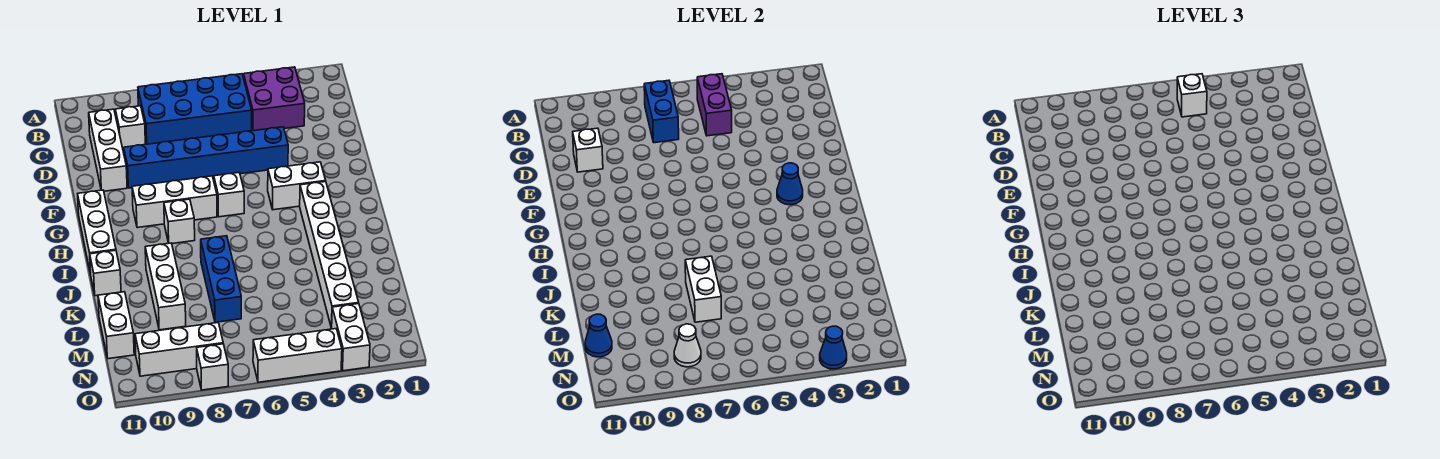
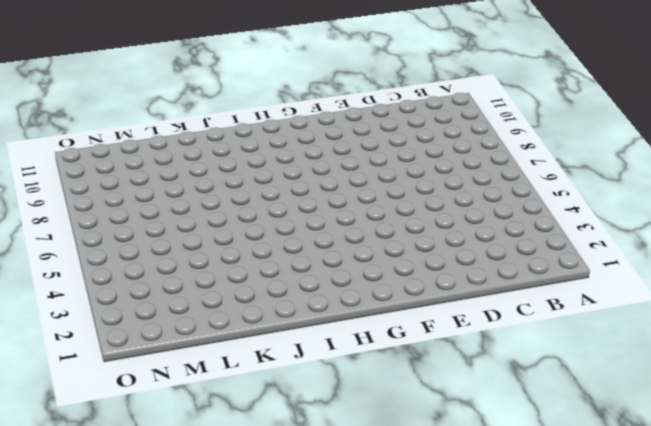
none -> purple 2x2 brick [244,67,305,131]
none -> blue 2x4 brick [138,74,252,144]
none -> white 1x1 brick [115,106,145,149]

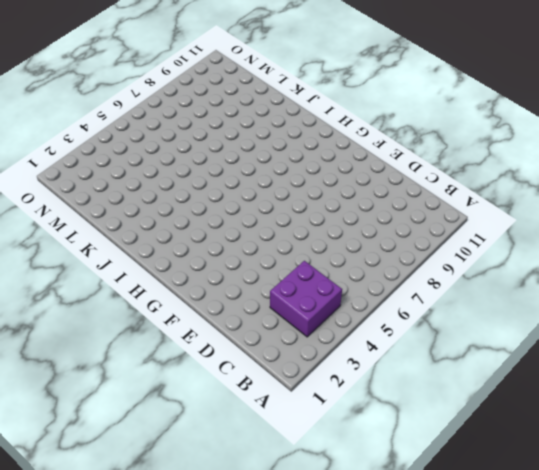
none -> blue 2x4 brick [138,74,252,144]
none -> white 1x1 brick [115,106,145,149]
none -> white 1x3 brick [89,109,127,191]

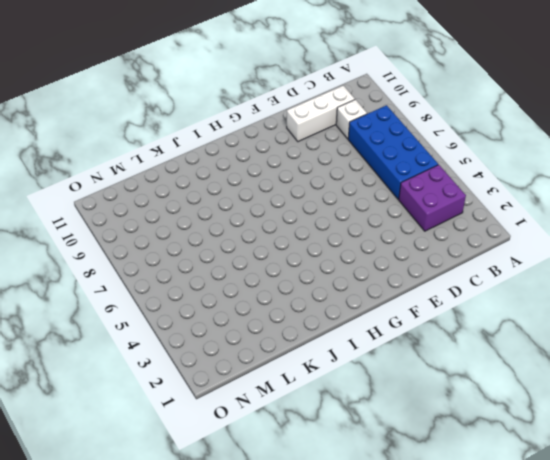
none -> blue 1x6 brick [124,127,288,188]
none -> white 1x2 brick [268,162,326,210]
none -> white 1x1 brick [214,173,244,217]

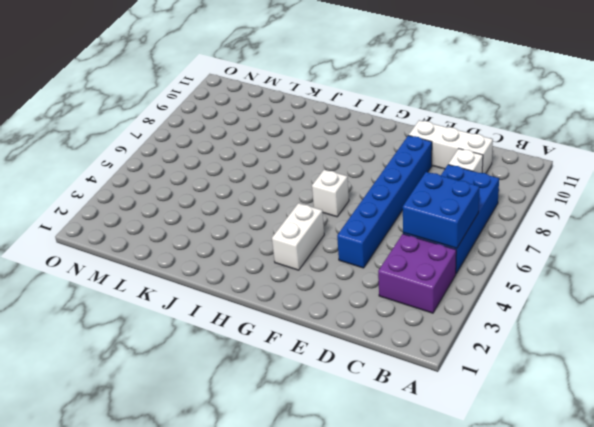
blue 2x2 brick [403,172,479,248] -> purple 1x2 brick [697,74,732,136]
none -> white 1x3 brick [132,176,217,228]
none -> white 1x3 brick [78,190,116,273]
none -> white 1x6 brick [300,182,359,328]

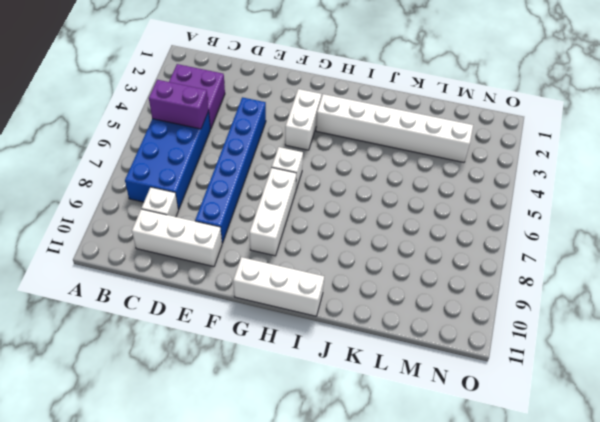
none -> white 1x1 brick [164,199,195,244]
none -> blue 1x3 brick [201,236,241,322]
none -> white 1x3 brick [145,243,186,330]

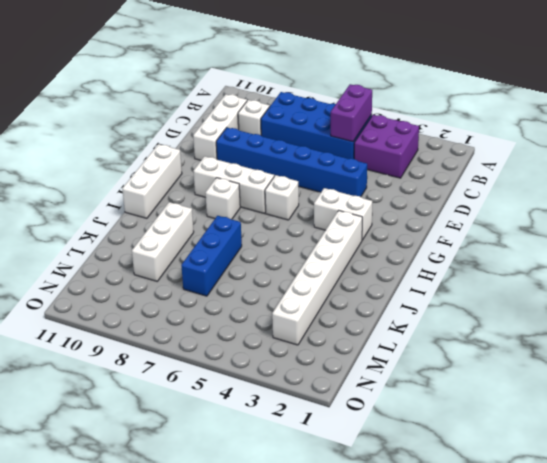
none -> white 1x1 brick [90,250,121,296]
none -> white 1x2 brick [98,292,134,359]
none -> white 1x2 brick [332,304,370,371]

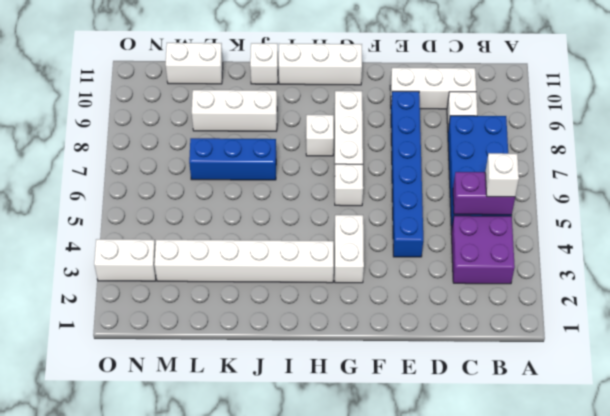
none -> white 1x3 brick [135,323,223,376]
none -> white 1x3 brick [253,329,342,382]
none -> white 1x1 brick [197,344,228,390]

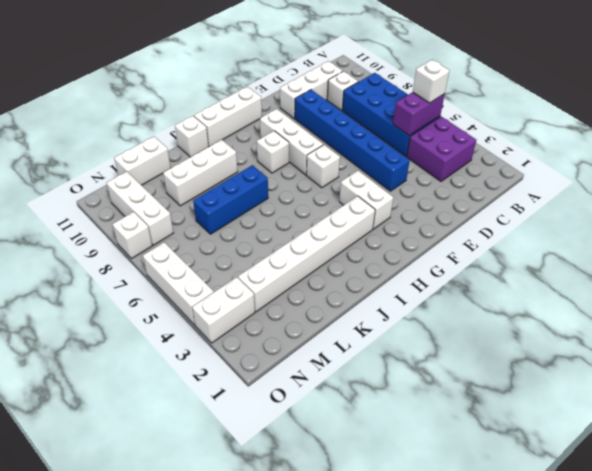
none -> blue 1x2 brick [644,80,679,143]
none -> white 1x1 brick [573,128,603,172]
none -> blue 1x1 cone [777,163,803,205]

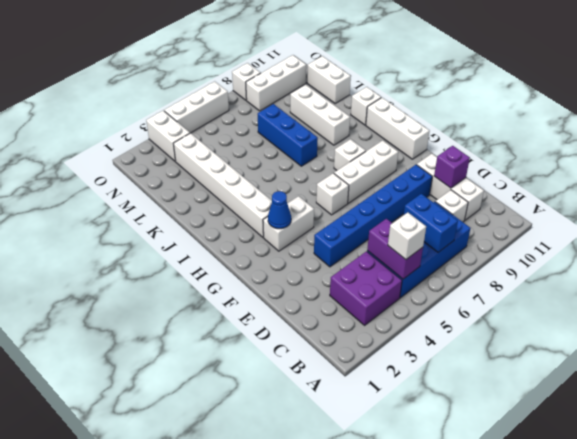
purple 1x1 brick [434,146,470,188] -> white 1x1 brick [573,128,603,172]
none -> white 1x2 brick [685,256,721,322]
none -> blue 1x1 cone [585,314,612,357]
none -> white 1x1 cone [674,324,701,367]

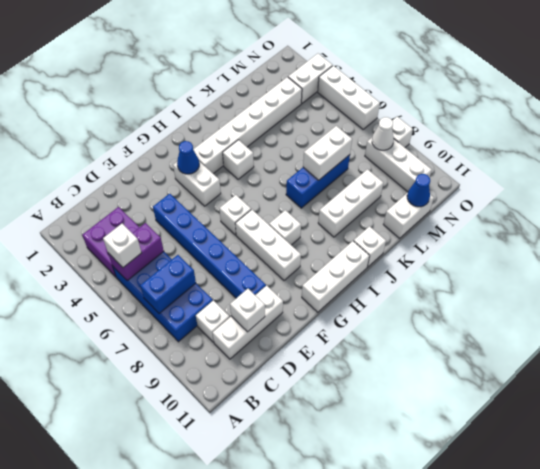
white 1x1 brick [223,140,254,179] -> none
none -> blue 1x1 cone [820,326,847,369]

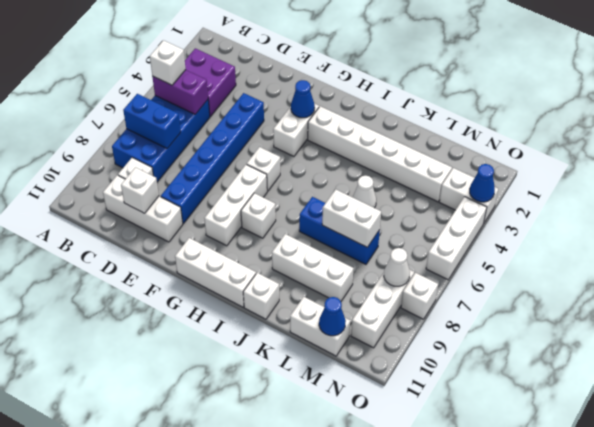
white 1x1 cone [353,176,376,208] -> none

